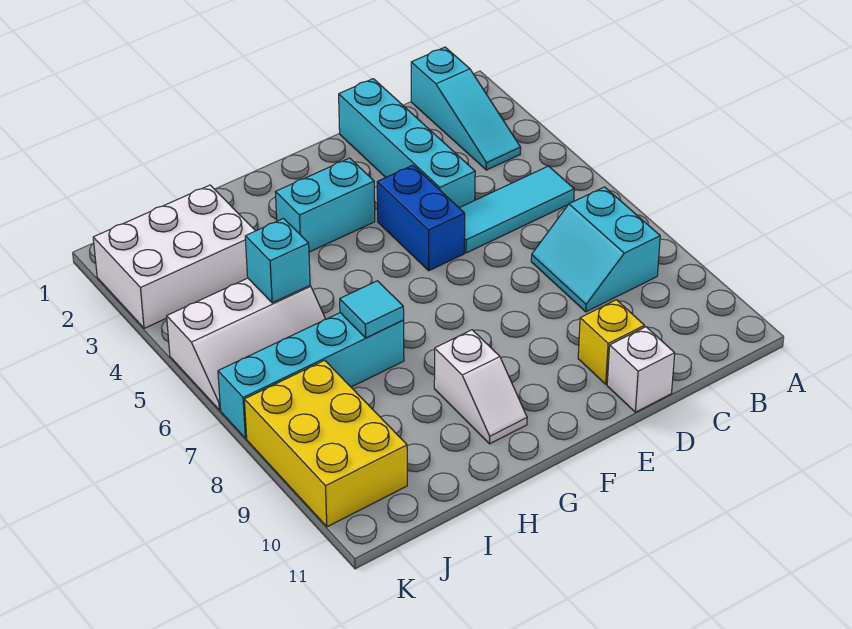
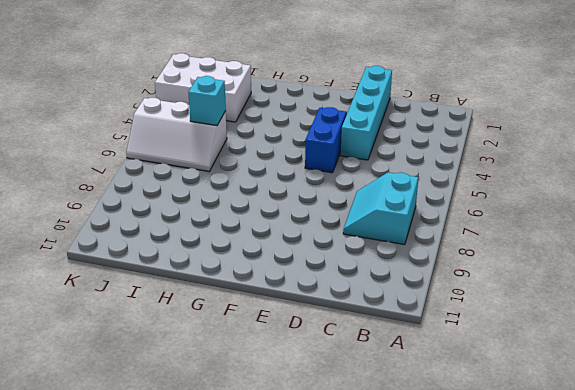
none -> cyan 1x3 slope [411,47,521,170]
none -> cyan 1x3 tile [460,166,574,253]
none -> yellow 1x1 brick [578,300,645,384]

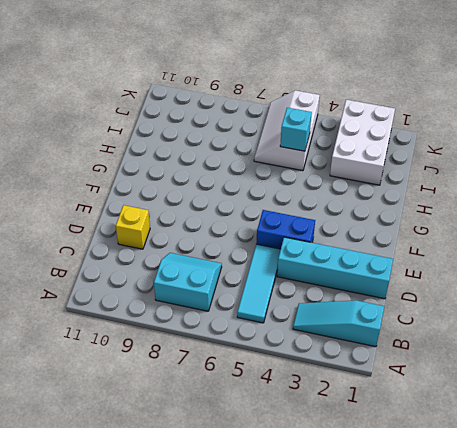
none -> white 1x1 brick [607,327,675,412]
none -> cyan 1x2 brick [275,158,375,252]
none -> white 1x2 slope [434,330,527,444]

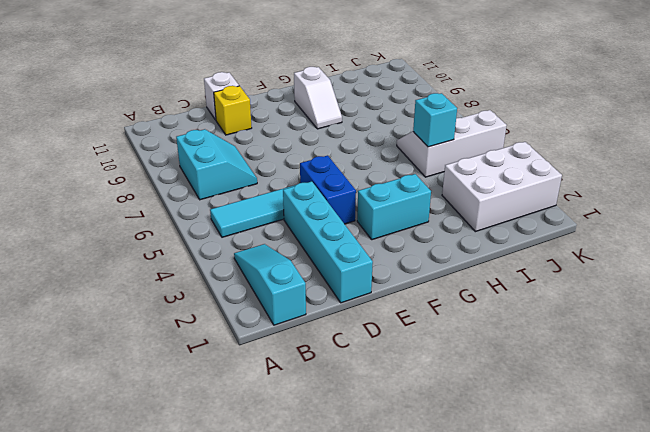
white 1x2 slope [294,67,342,129] -> white 1x2 slope turned to [434,330,527,444]
none -> cyan 1x4 brick [218,313,404,438]
none -> yellow 2x3 brick [244,360,407,527]
none -> cyan 1x1 tile [340,281,404,338]

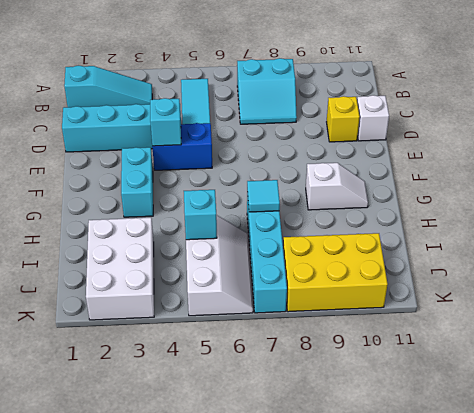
cyan 1x1 brick [150,98,181,146] -> none

